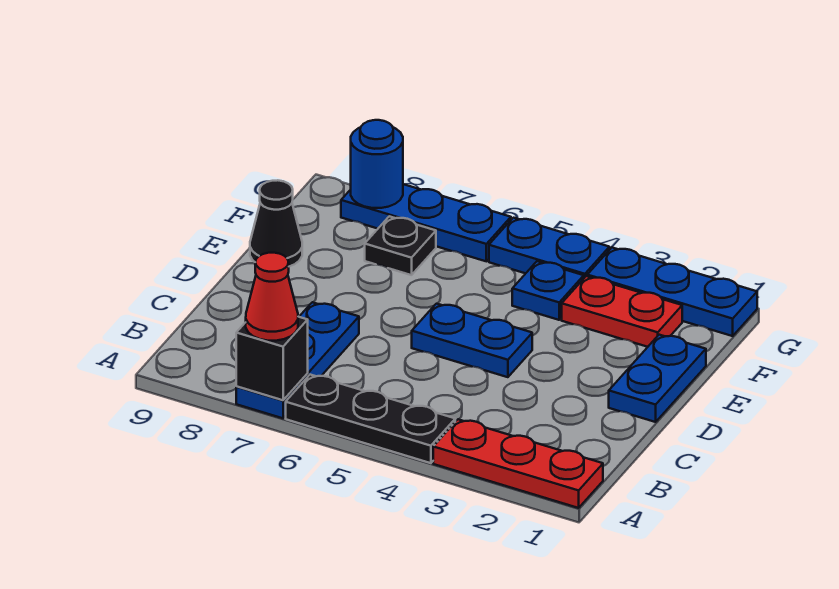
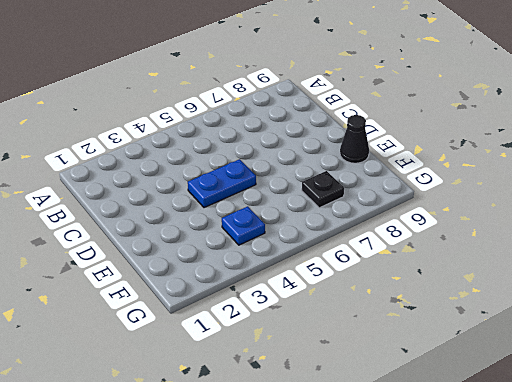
none -> red 1x3 plate [433,419,603,508]
none -> black 1x3 plate [286,375,455,463]
none -> blue 1x3 plate [236,302,359,418]

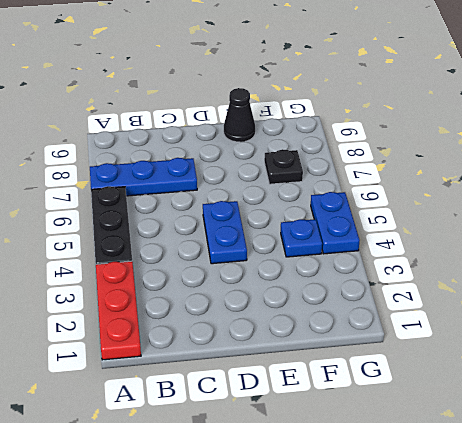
none -> blue 1x2 plate [609,335,706,422]
none -> red 1x2 plate [562,276,682,347]
none -> blue 1x3 plate [587,248,757,336]

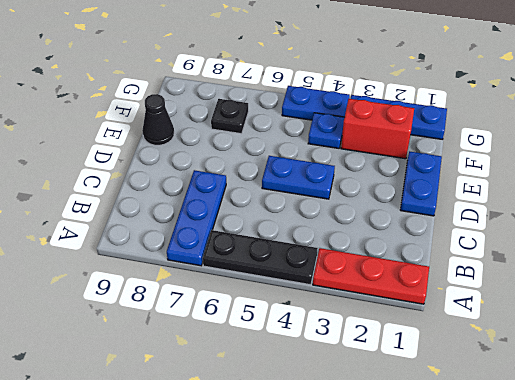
red 1x2 brick [341,99,414,159] -> red 1x2 plate [562,276,682,347]
none -> blue 1x3 plate [341,184,511,261]
none -> black 1x1 brick [236,317,308,400]
none -> blue 1x1 round brick [351,120,403,208]

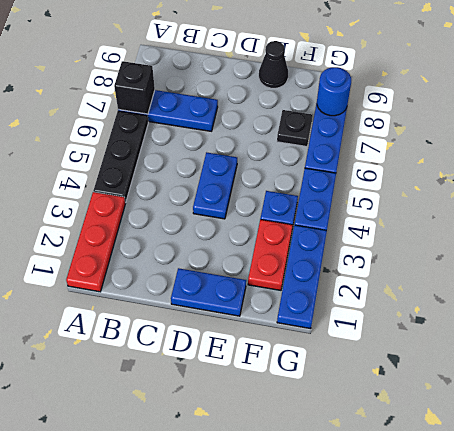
none -> red 1x1 cone [246,253,298,341]

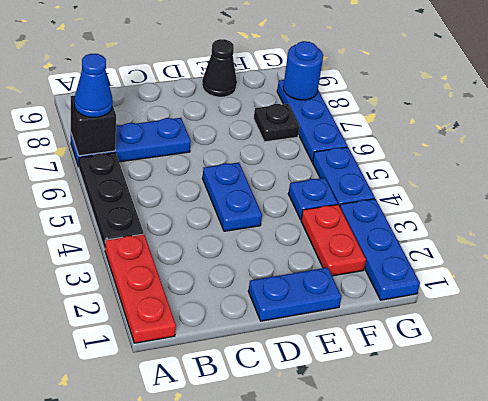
blue 1x1 cone [74,54,113,117] -> red 1x1 cone [246,253,298,341]

